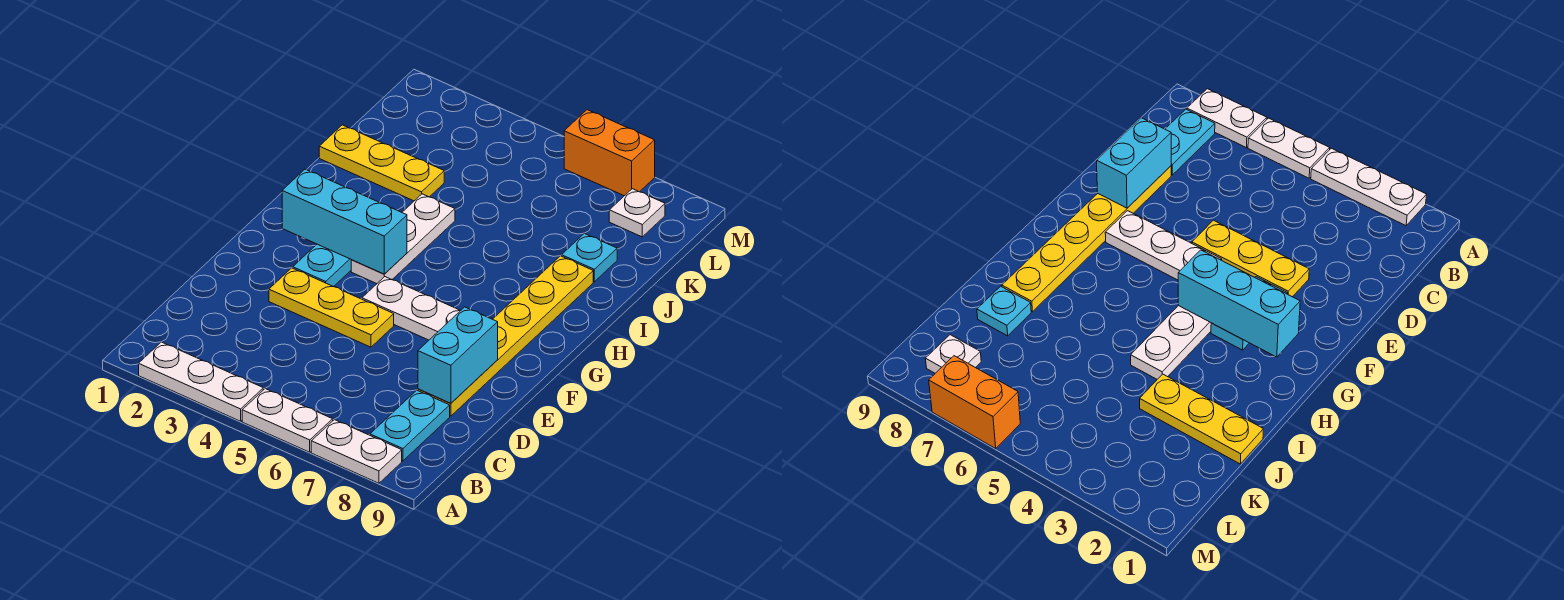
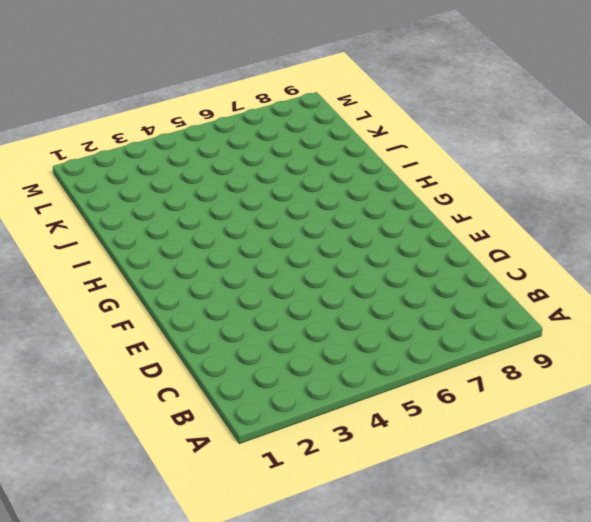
none -> white 1x3 plate [139,342,263,421]
none -> white 1x2 plate [242,389,333,452]
none -> white 1x2 plate [311,420,402,483]

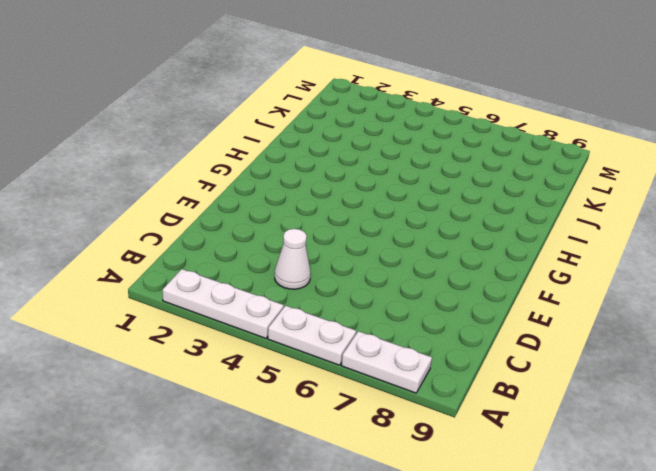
white 1x1 cone [275,229,310,289] -> none
none -> cyan 1x2 plate [370,390,450,461]
none -> yellow 1x6 plate [418,256,593,416]
none -> yellow 1x3 plate [269,268,394,347]

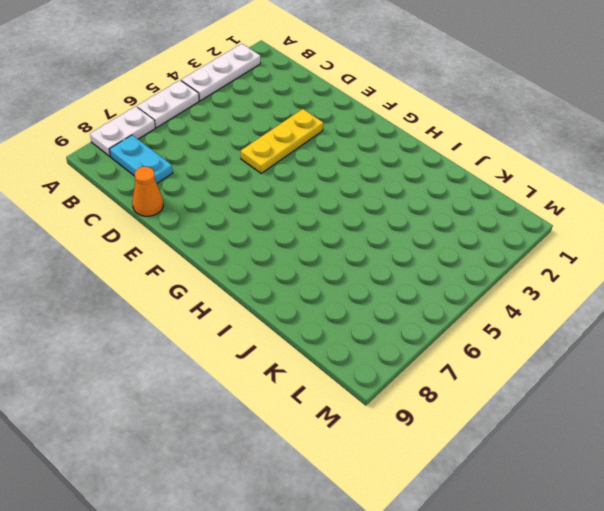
orange 1x1 cone [132,167,163,216] -> none
none -> yellow 1x6 plate [418,256,593,416]
none -> cyan 1x2 plate [293,244,351,287]
none -> white 1x3 plate [362,277,460,340]

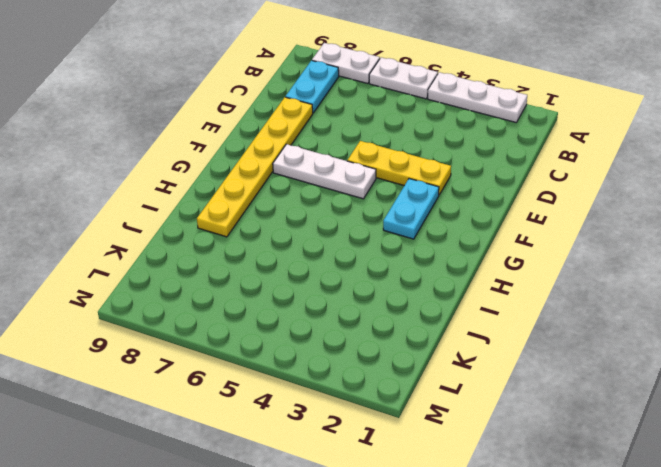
none -> white 1x3 plate [351,194,455,284]
none -> yellow 1x3 plate [319,125,444,201]
none -> cyan 1x1 plate [562,233,617,282]

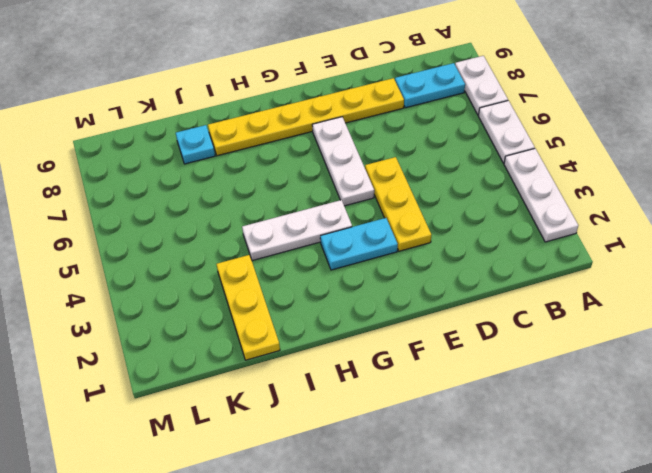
none -> white 1x1 plate [609,189,665,237]
none -> orange 1x2 brick [564,110,655,196]
none -> cyan 1x2 brick [418,307,498,403]

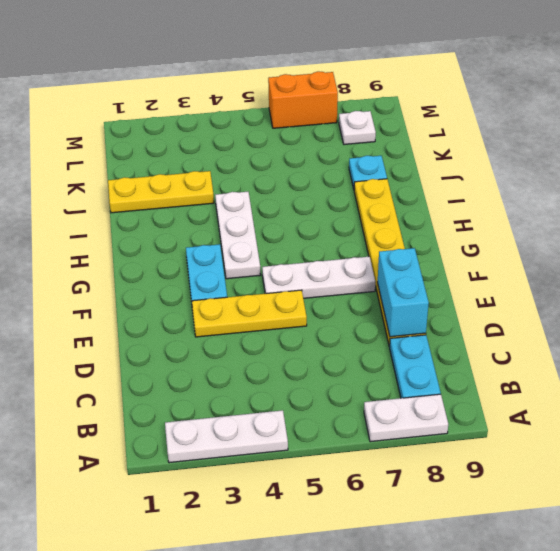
none -> white 1x2 plate [242,389,333,452]
none -> cyan 1x3 brick [282,169,407,274]

